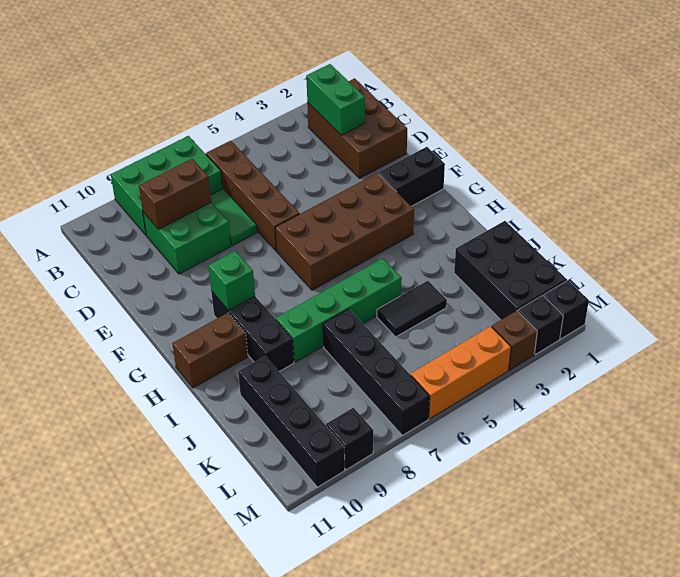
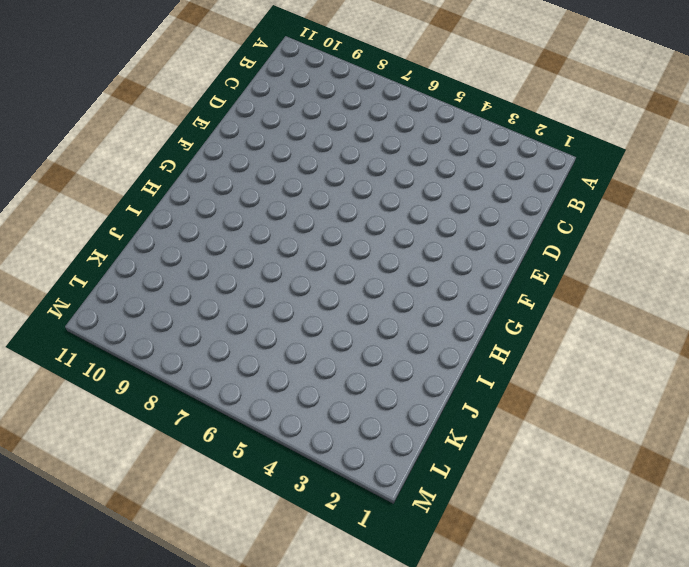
none -> green 2x3 brick [111,136,223,235]
none -> brown 2x3 brick [307,78,407,178]
none -> brown 1x4 brick [206,141,299,251]

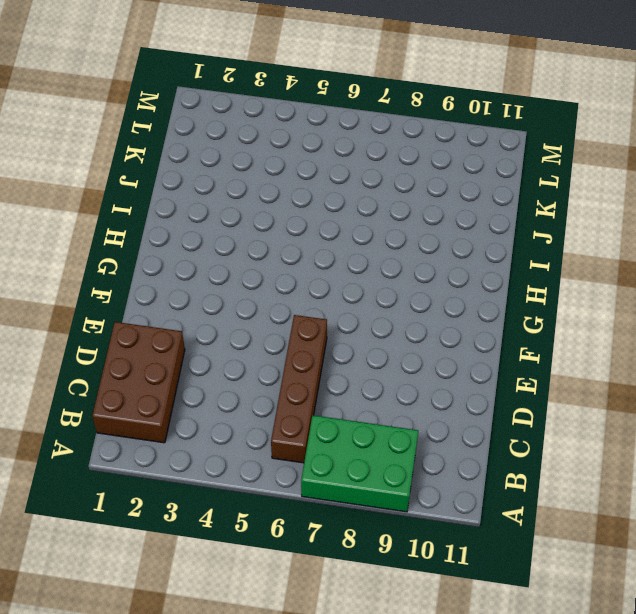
none -> green 1x2 tile [211,189,257,246]
none -> green 2x2 brick [143,203,231,274]
none -> black 1x2 brick [379,147,445,206]

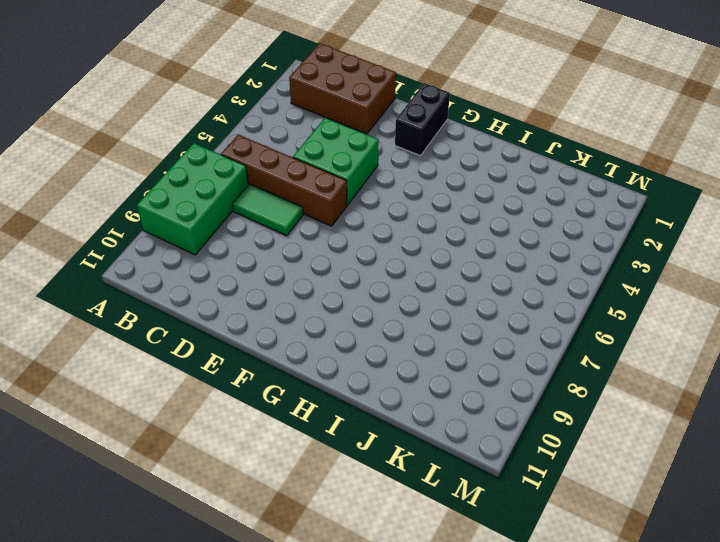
green 2x2 brick [293,118,379,205] -> green 2x2 brick moved to [143,203,231,274]
none -> brown 2x4 brick [275,173,414,290]
none -> black 1x3 brick [211,291,294,371]
none -> brown 1x2 brick [172,313,248,388]

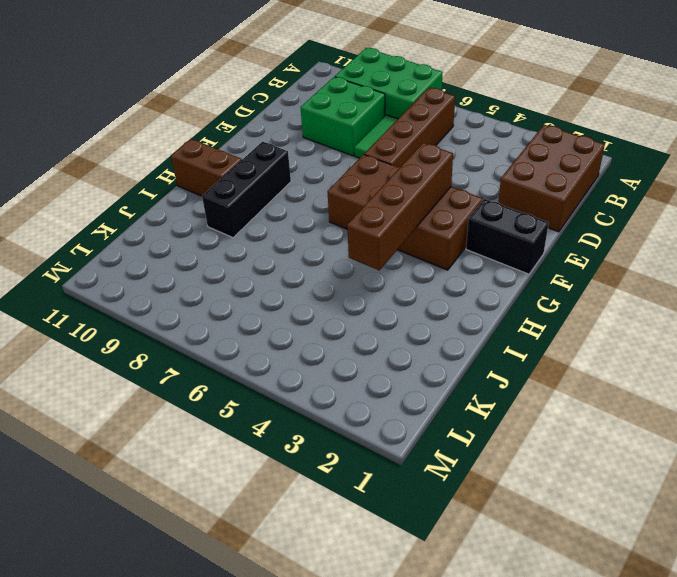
brown 1x4 brick [347,143,453,270] -> none
none -> green 1x4 brick [276,258,402,362]
none -> black 2x3 brick [454,221,567,320]
none -> black 1x2 tile [377,281,447,337]

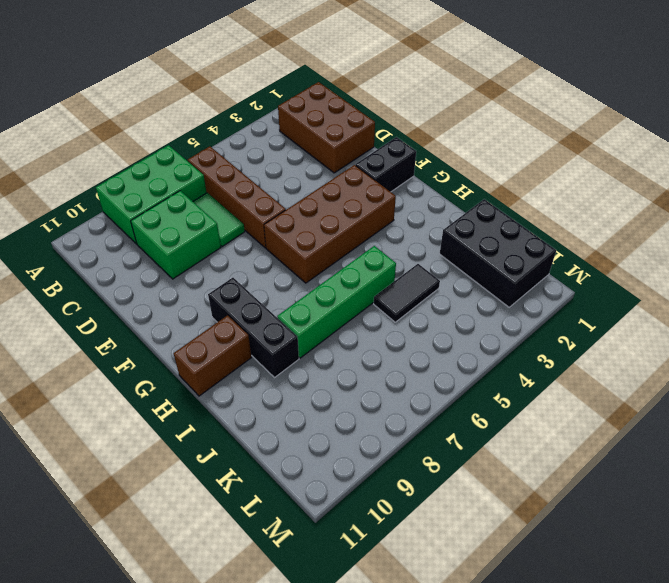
none -> black 1x4 brick [323,309,430,435]
none -> black 1x4 brick [238,356,345,487]
none -> black 1x1 brick [544,281,589,339]

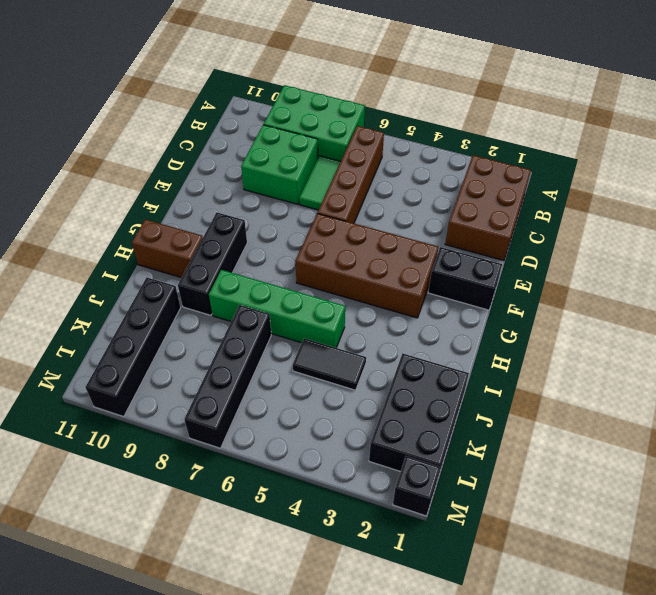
none -> black 1x1 brick [518,296,563,354]
none -> brown 1x1 brick [492,311,537,370]
none -> orange 1x3 brick [411,326,511,419]

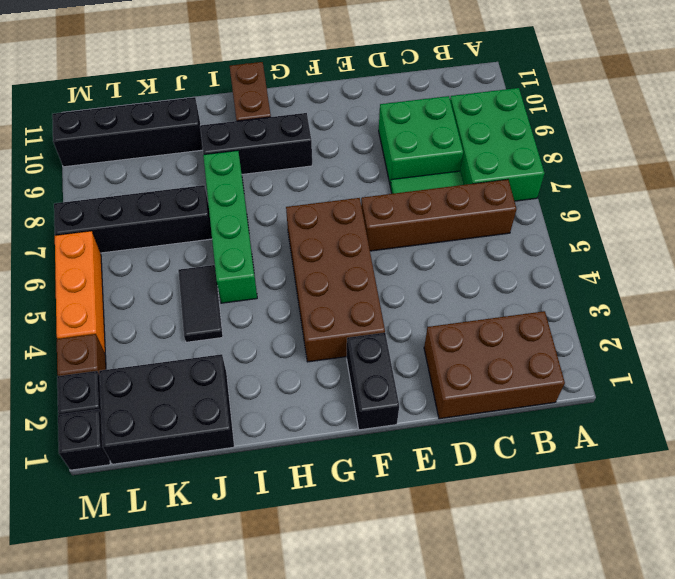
none -> black 1x1 brick [326,408,373,470]
none -> green 1x2 brick [306,64,365,135]
none -> brown 1x2 brick [139,159,211,229]

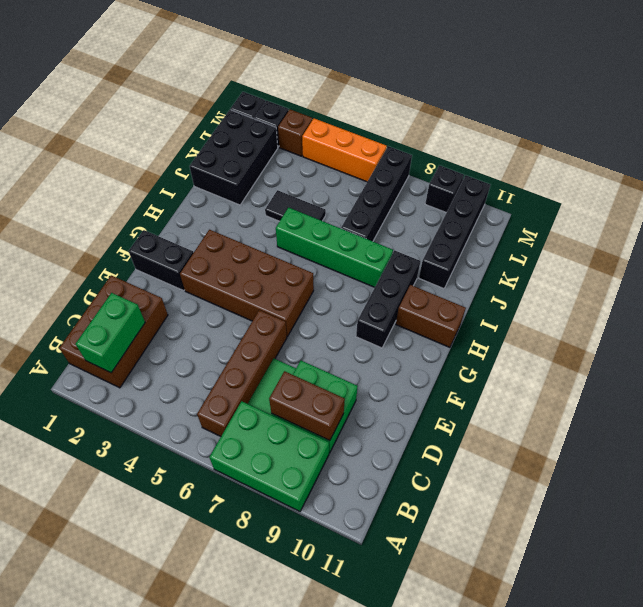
none -> green 1x1 brick [208,251,255,310]

